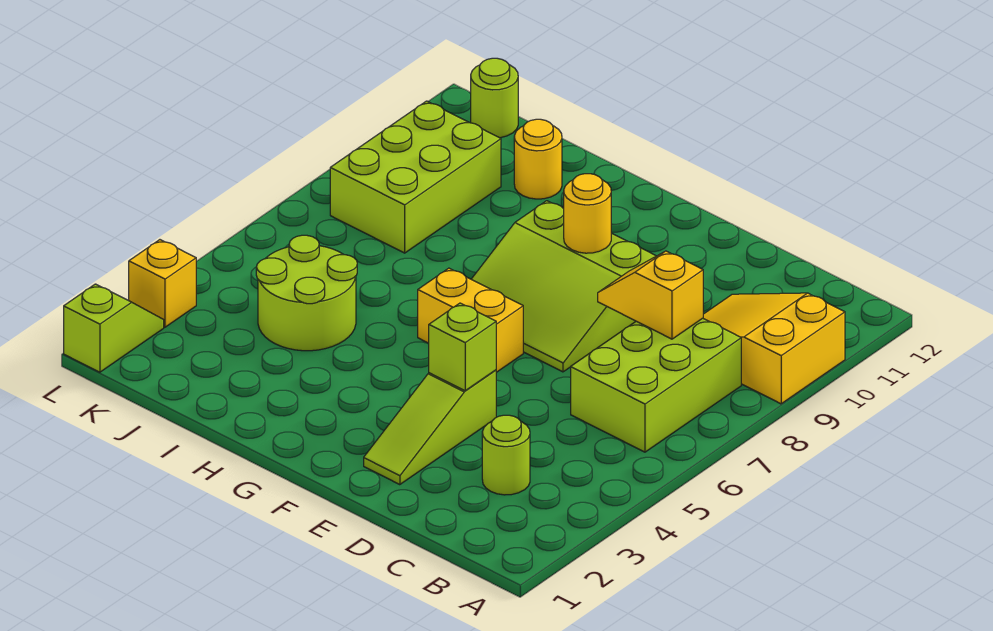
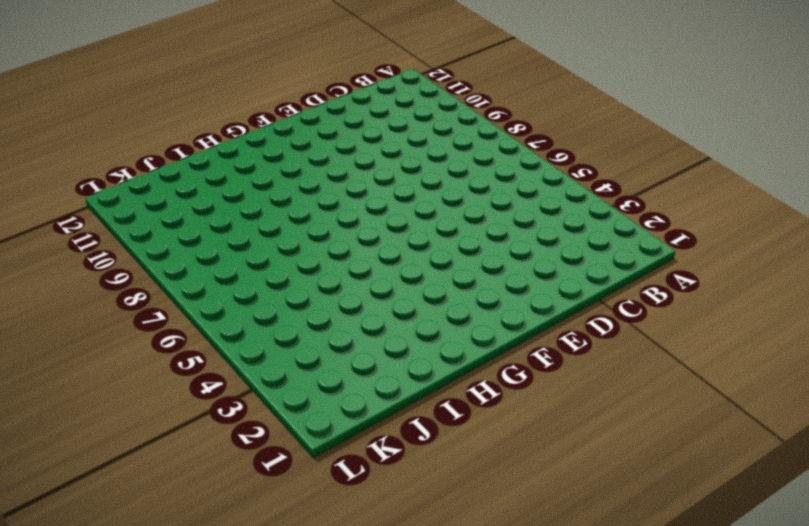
none -> yellow 2x3 slope [703,293,845,404]
none -> lime 2x3 brick [571,318,741,452]
none -> lime 1x1 round brick [482,415,530,495]

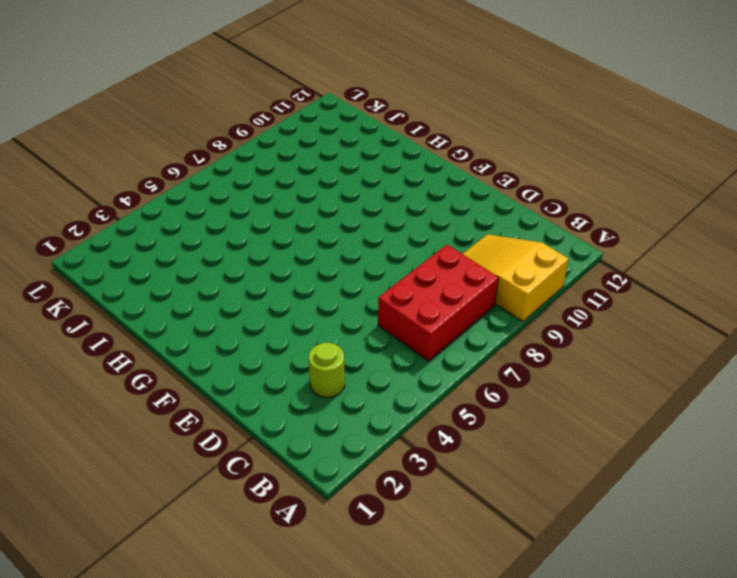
red 2x3 brick [378,245,499,361] -> lime 2x3 brick [571,318,741,452]
none -> lime 1x3 slope [364,370,496,485]
none -> lime 3x3 slope [471,201,656,372]
none -> yellow 1x2 brick [418,268,523,372]

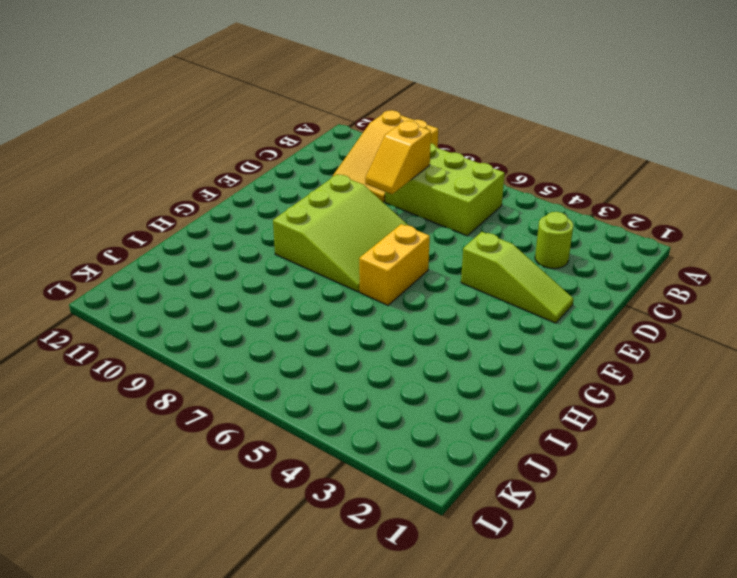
none -> lime 2x2 round brick [256,235,357,351]
none -> yellow 1x1 round brick [514,119,562,199]
none -> lime 2x3 brick [330,101,501,253]

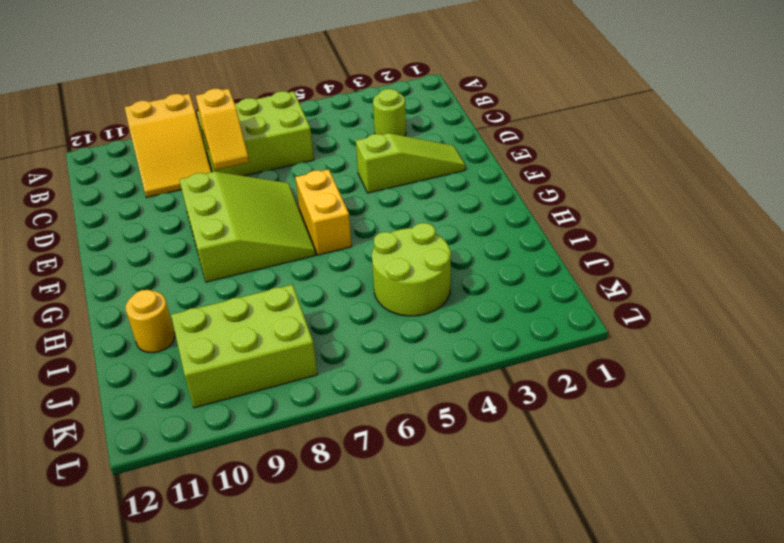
none -> lime 1x1 round brick [471,58,518,138]
none -> lime 1x2 slope [64,284,164,372]
none -> yellow 1x1 brick [129,240,196,327]

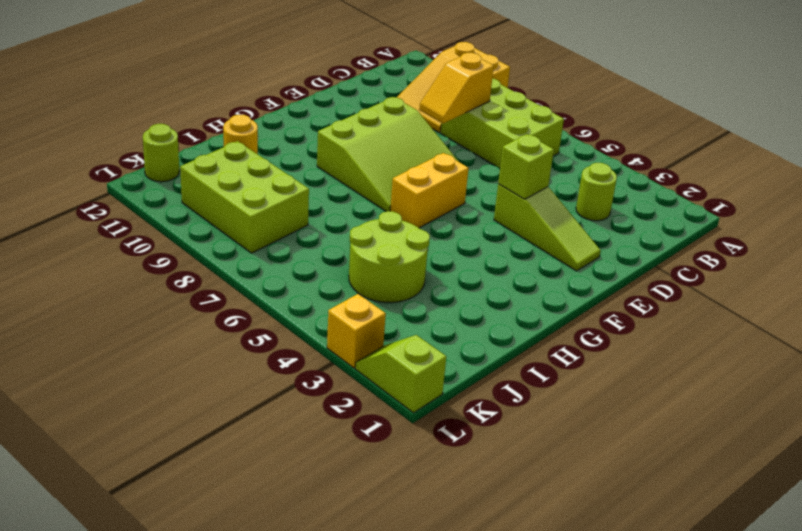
none -> yellow 1x1 round brick [564,174,611,253]

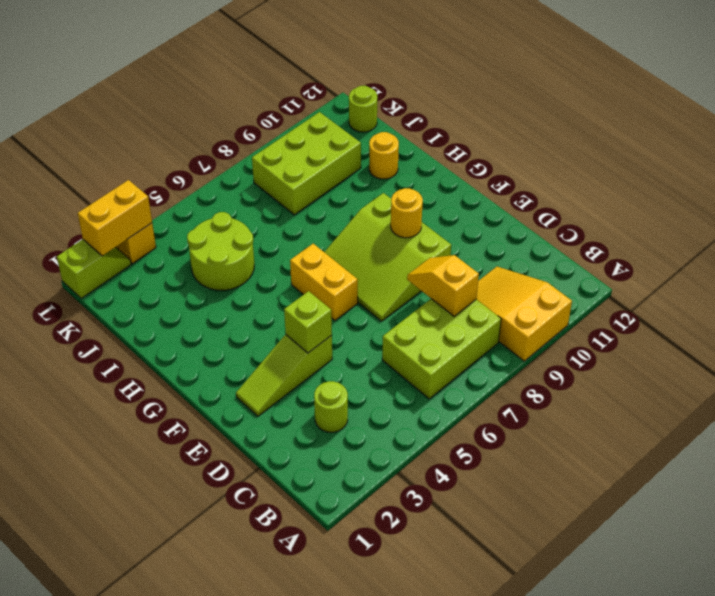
yellow 1x2 brick [78,180,152,256] -> none

